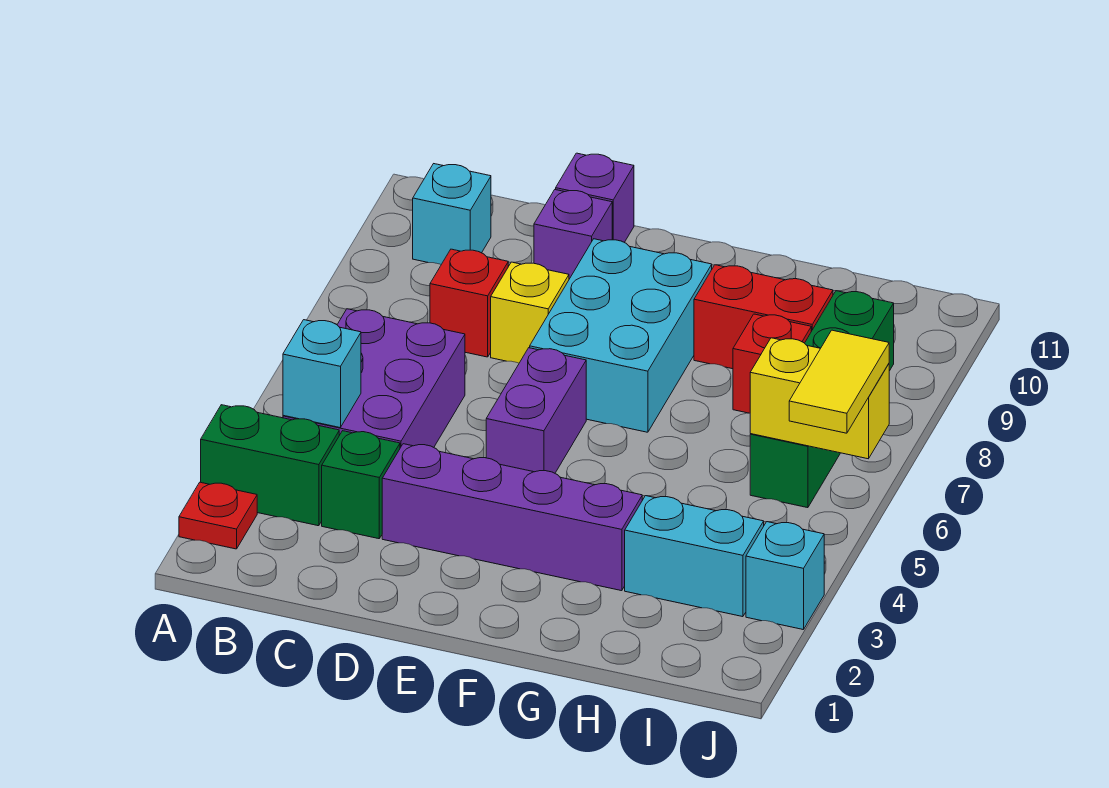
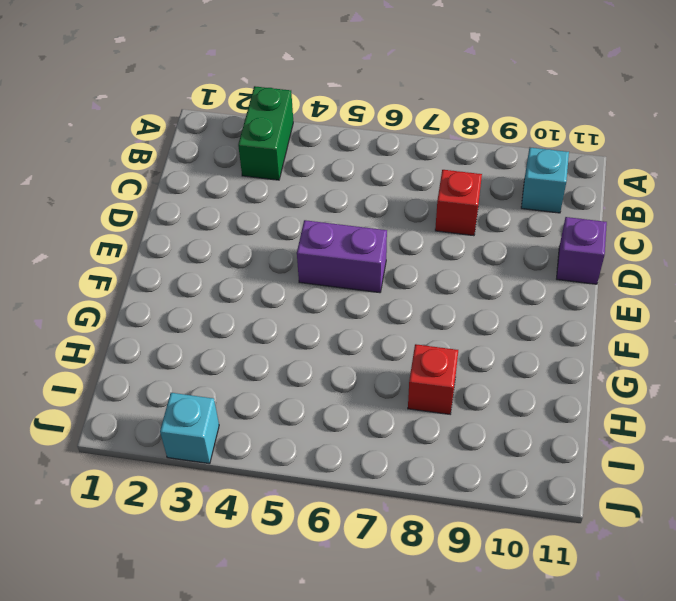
none -> red 1x1 plate [179,482,257,549]
none -> purple 2x3 brick [283,309,465,448]
none -> green 1x1 brick [322,431,400,539]

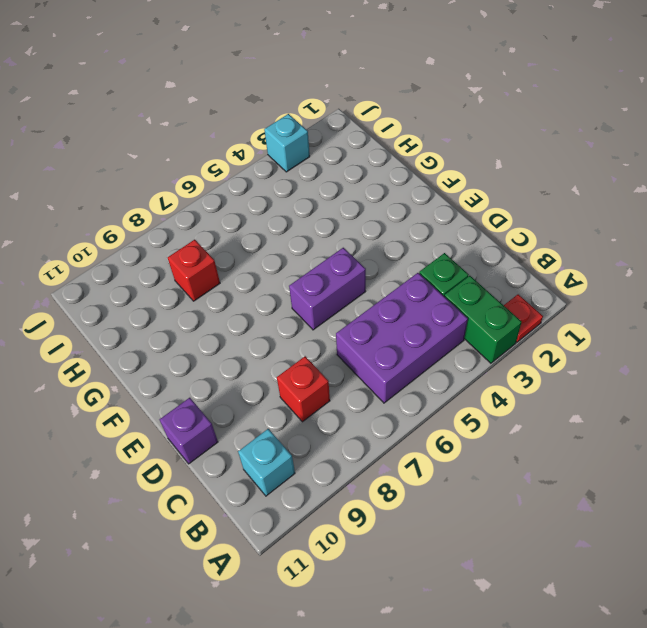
none -> purple 1x4 brick [382,444,642,591]
none -> yellow 1x1 brick [491,262,569,363]
none -> purple 1x1 brick [534,190,612,279]

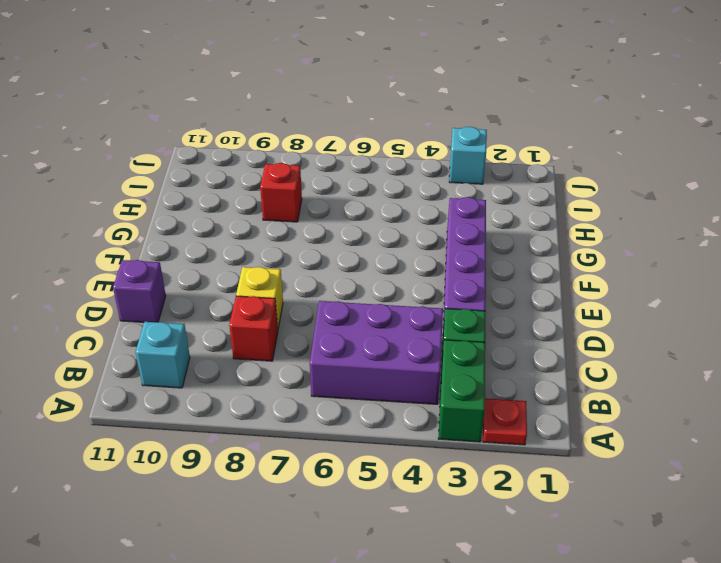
none -> purple 1x1 brick [534,190,612,279]
none -> purple 1x2 brick [486,348,586,473]
none -> cyan 2x3 brick [530,239,712,432]

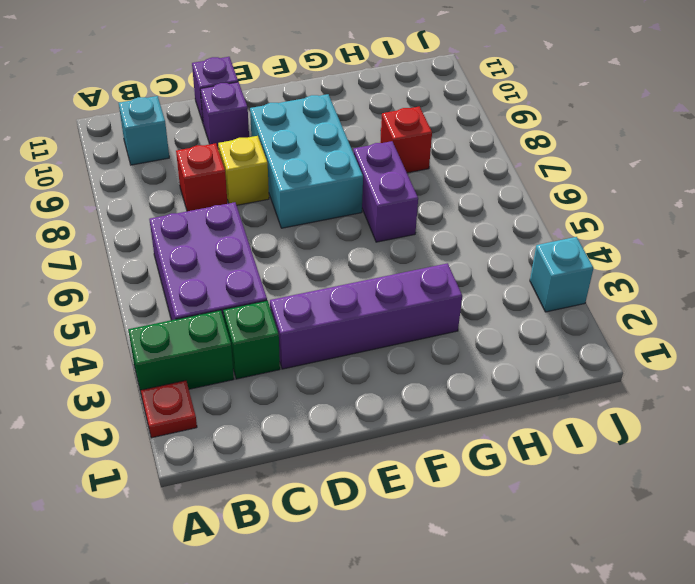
purple 1x2 brick [353,141,418,242] -> purple 1x2 brick moved to [486,348,586,473]
none -> red 1x2 brick [694,265,833,369]
none -> cyan 1x2 brick [625,496,764,617]
none -> green 1x4 brick [750,291,894,508]

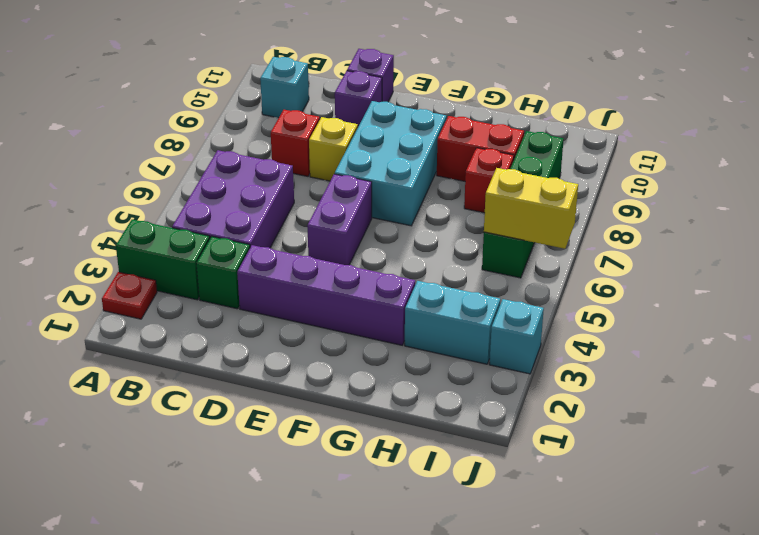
none -> cyan 1x1 brick [283,320,361,428]
none -> yellow 1x2 tile [789,330,889,433]

